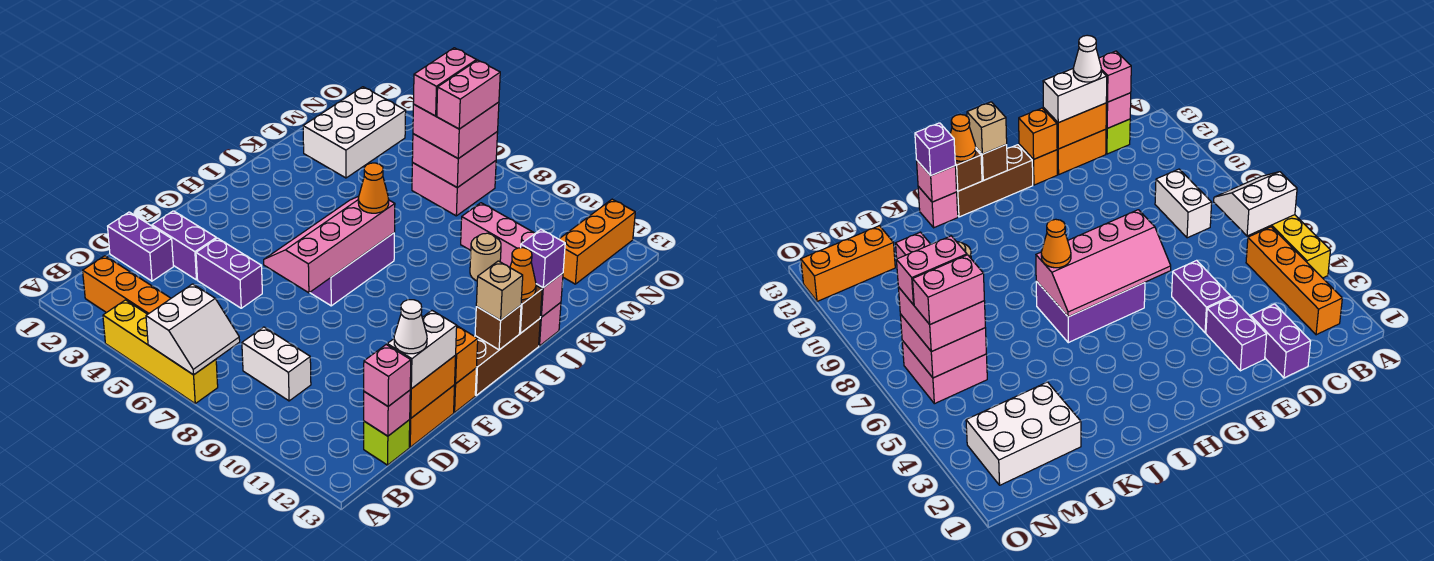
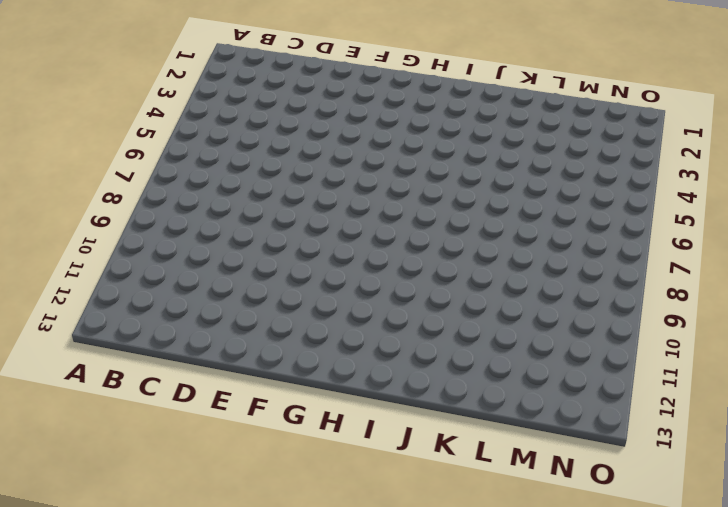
none -> yellow 1x4 brick [103,300,218,403]
none -> orange 1x4 brick [83,256,171,314]
none -> white 1x2 brick [242,327,311,401]
none -> lime 1x1 brick [364,420,410,465]

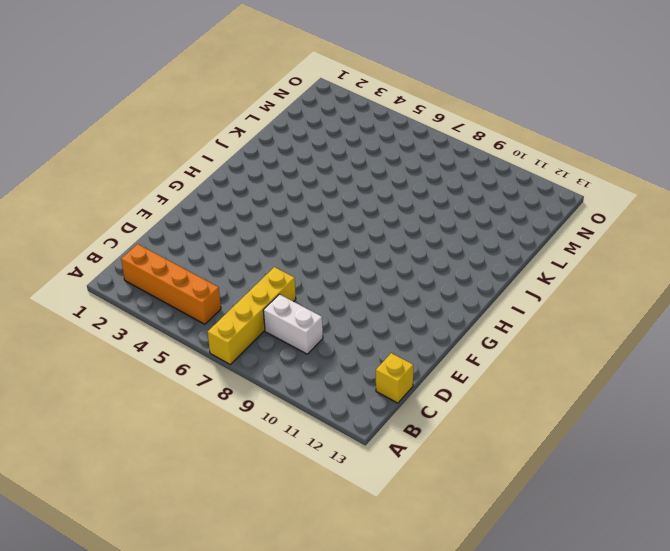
yellow 1x4 brick [208,267,296,364] -> yellow 1x4 brick turned to [103,300,218,403]
yellow 1x1 brick [376,353,413,403] -> lime 1x1 brick [364,420,410,465]
none -> purple 1x2 brick [108,212,173,281]
none -> orange 1x2 brick [409,385,455,447]
none -> purple 1x2 brick [152,211,216,280]
none -> purple 1x2 brick [196,238,262,308]

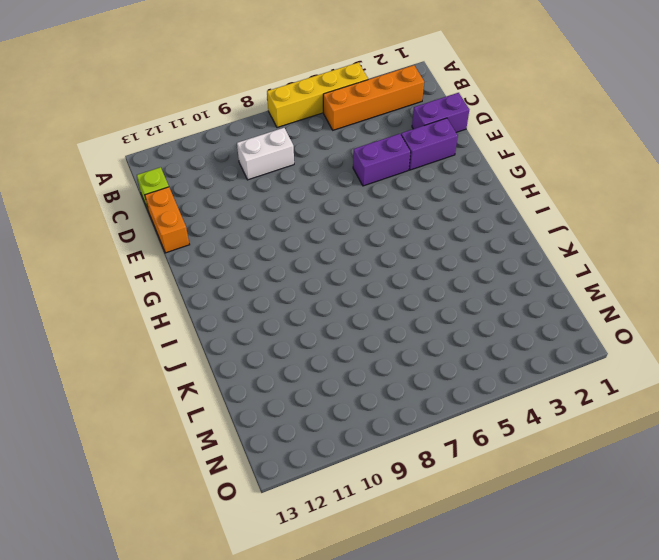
none -> orange 1x1 brick [454,368,476,412]
none -> purple 2x3 brick [310,233,394,306]
none -> brown 1x3 brick [475,319,540,395]
none -> pink 1x1 brick [539,303,561,346]

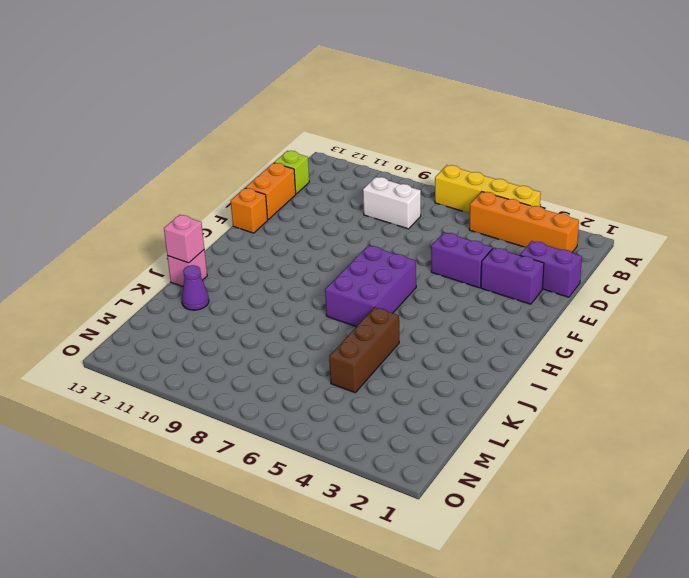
brown 1x3 brick [329,307,399,393] -> brown 1x3 brick moved to [475,319,540,395]
purple 1x1 cone [182,265,209,310] -> none
none -> tan 1x1 round brick [470,233,501,281]
none -> white 2x3 brick [303,87,406,178]
none -> pink 1x3 brick [461,203,535,267]
none -> pink 2x2 brick [412,161,496,216]

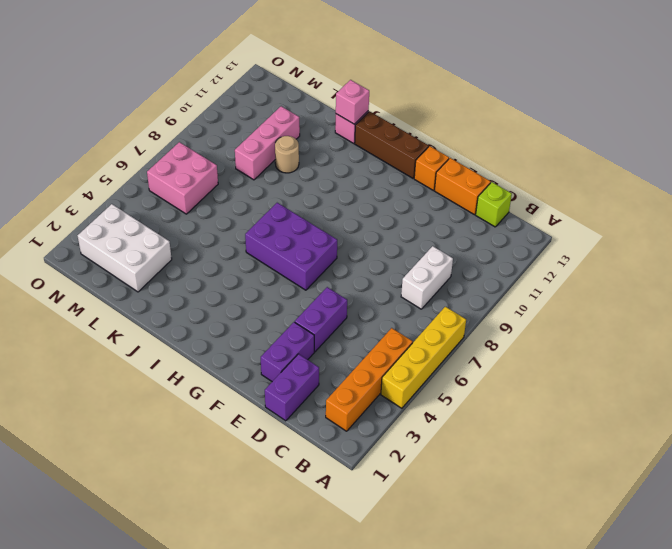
none -> orange 1x3 brick [559,199,635,284]
none -> white 2x2 slope [146,284,240,375]
none -> pink 1x1 brick [364,390,410,436]
none -> orange 1x2 brick [410,356,456,418]

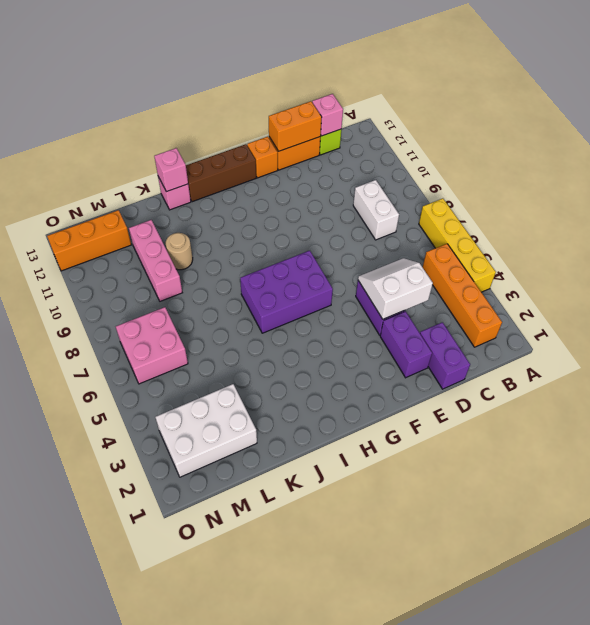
white 2x2 slope [358,258,433,319] -> white 2x2 slope moved to [146,284,240,375]
none -> pink 2x4 slope [264,196,395,293]
none -> orange 1x1 brick [455,326,478,384]
none -> brown 1x1 brick [475,305,521,350]
none -> brown 1x1 brick [520,286,542,333]

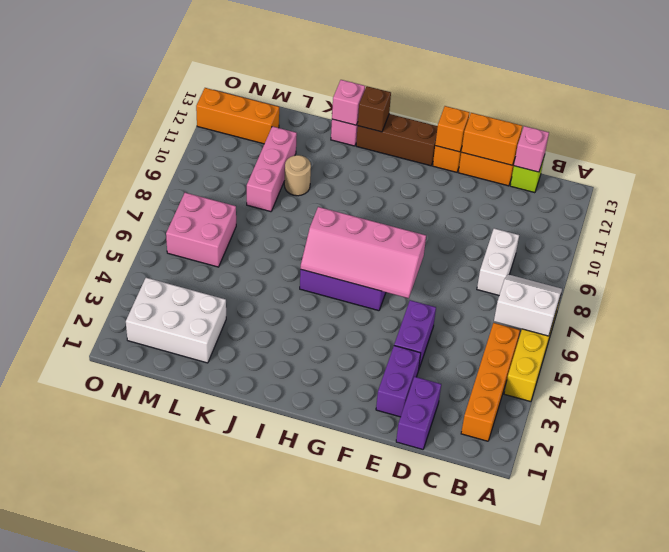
none -> brown 1x1 brick [475,305,521,350]
none -> pink 2x2 brick [412,132,498,188]
none -> pink 1x1 brick [364,345,411,406]
none -> white 1x2 brick [387,311,457,389]

